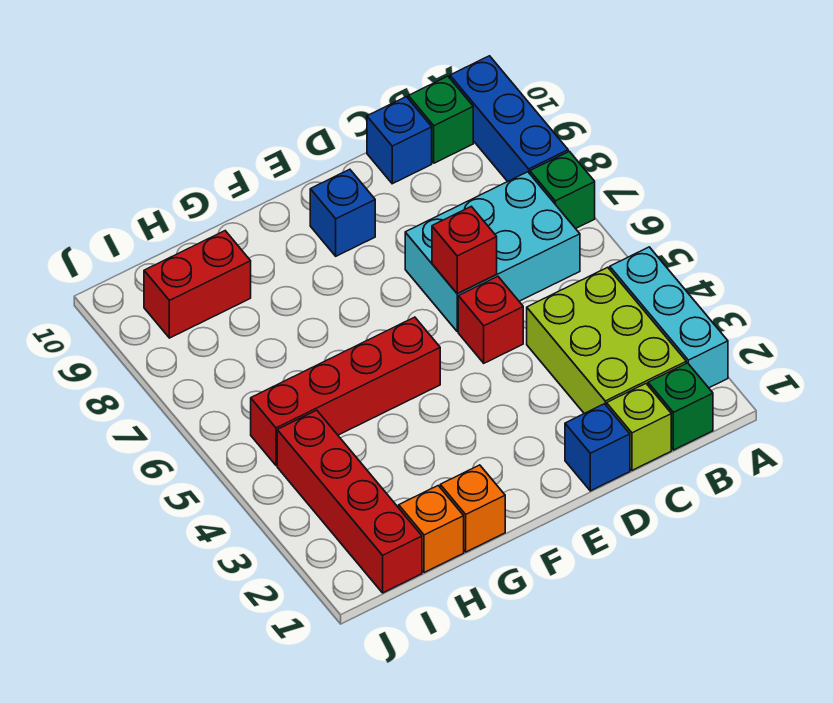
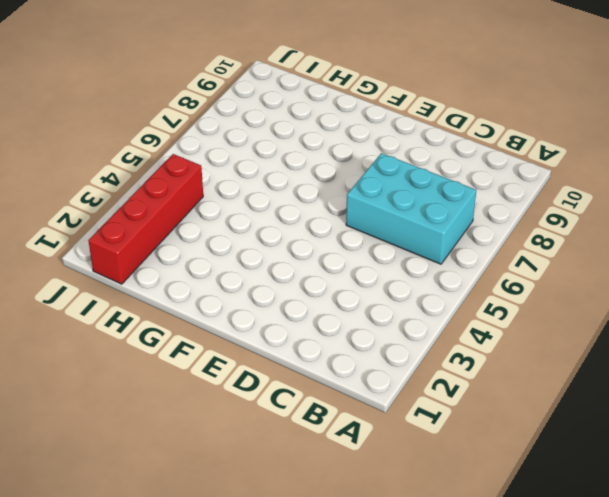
none -> cyan 1x3 brick [610,247,728,388]
none -> green 1x1 brick [530,151,595,229]
none -> blue 1x3 brick [450,56,568,182]

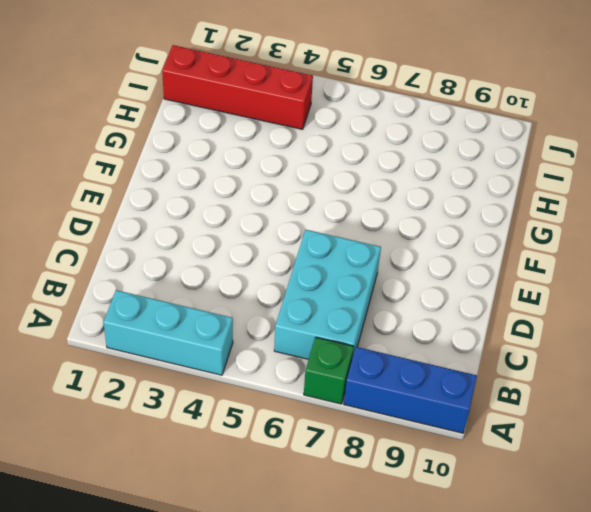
none -> green 1x1 brick [648,363,713,450]
none -> lime 2x3 brick [527,267,686,414]
none -> green 1x1 brick [408,76,473,163]

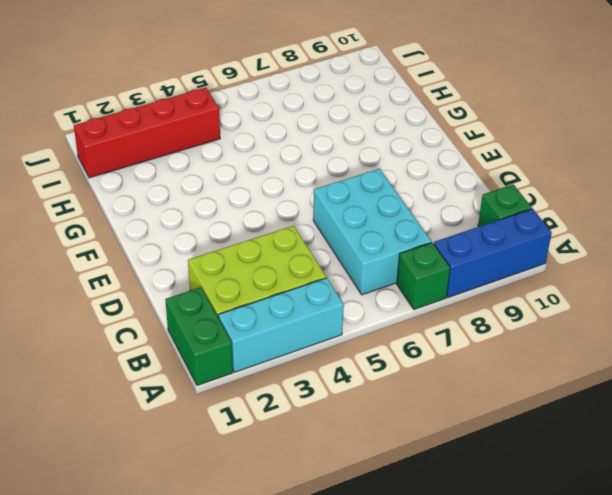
green 1x2 brick [165,287,233,385] -> green 1x1 brick [648,363,713,450]
none -> lime 1x1 brick [607,384,671,470]
none -> blue 1x1 brick [367,97,432,184]
none -> blue 1x1 brick [565,404,630,491]

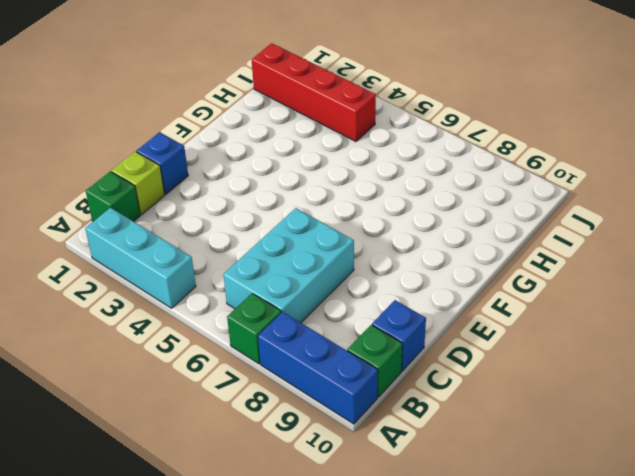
none -> lime 2x3 brick [527,267,686,414]
none -> red 1x1 brick [458,276,523,363]
none -> blue 1x1 brick [310,169,375,256]

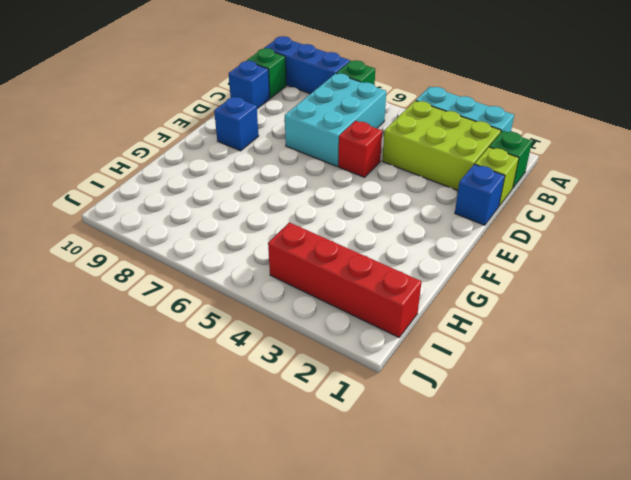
none -> red 1x4 brick [251,317,440,465]
none -> orange 1x1 brick [440,465,505,552]
none -> orange 1x1 brick [399,486,464,573]

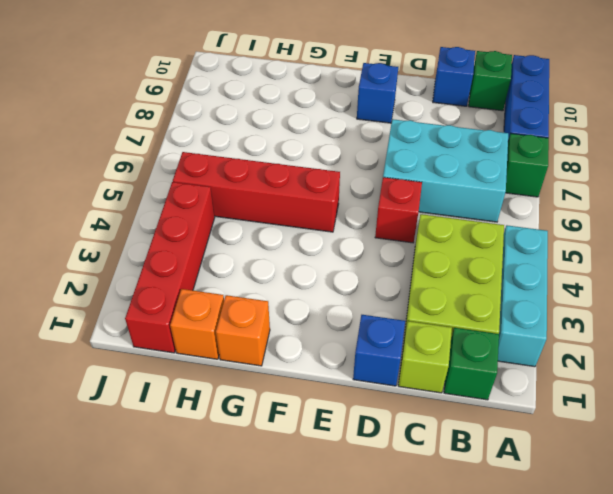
none -> red 1x2 brick [144,231,251,338]
none -> red 1x1 brick [432,206,497,294]

